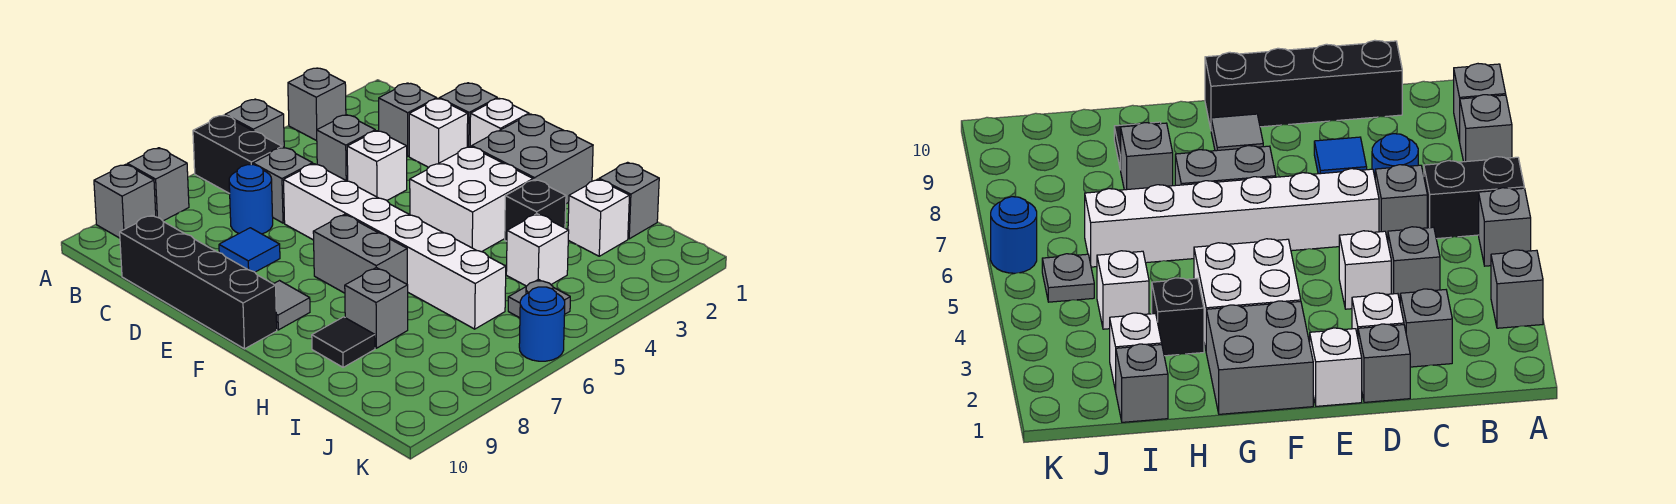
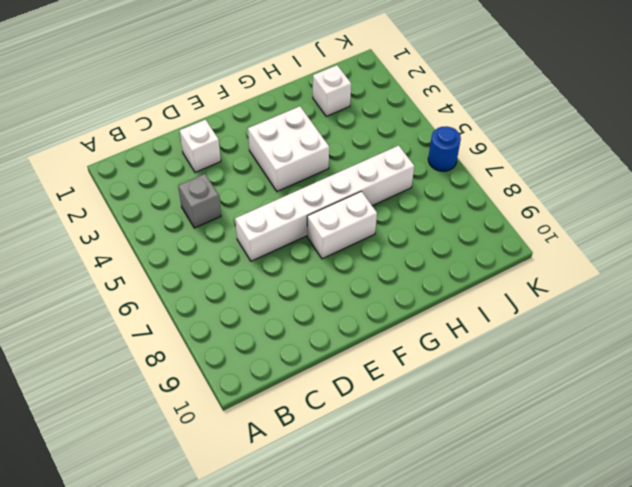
white 1x2 brick [307,191,377,259] -> grey 1x2 brick [313,215,407,293]
none -> grey 1x1 brick [288,68,346,141]
none -> grey 1x1 brick [225,99,284,148]
none -> black 1x2 brick [193,115,282,194]

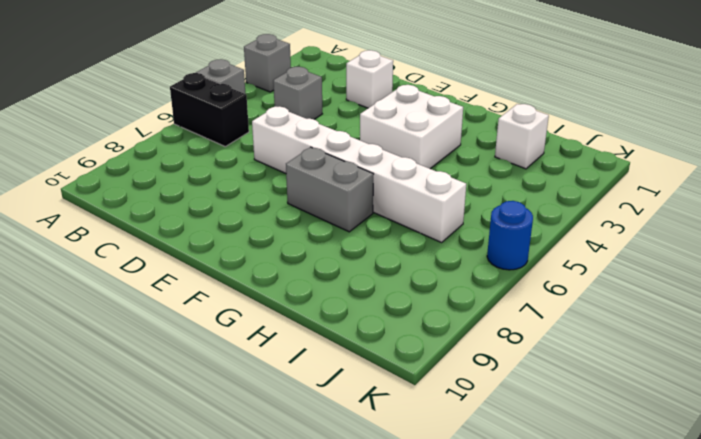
none -> grey 1x1 brick [127,148,189,221]
none -> grey 1x1 brick [94,164,156,238]
none -> grey 1x1 brick [379,83,437,156]

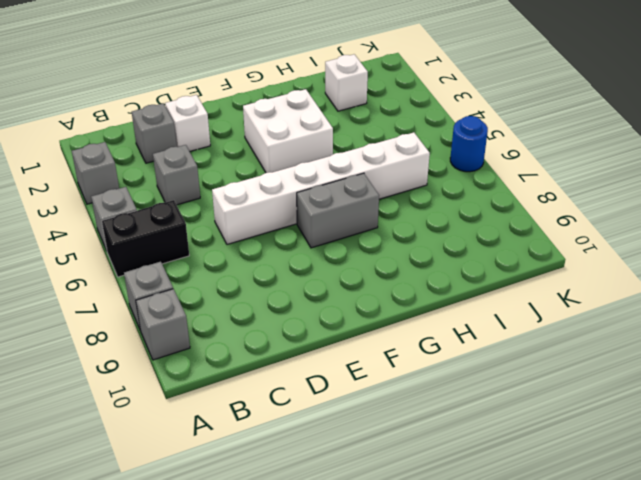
none -> grey 1x1 brick [253,147,313,223]
none -> blue 1x1 round brick [229,165,273,234]
none -> black 1x4 brick [120,215,277,349]

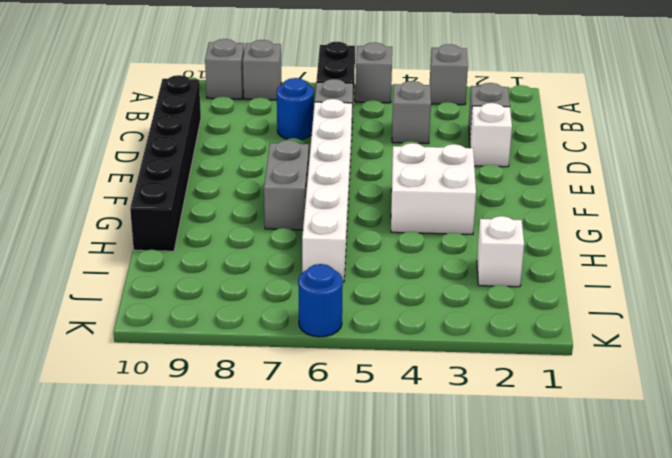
black 1x6 brick [130,75,201,251] -> black 1x4 brick [120,215,277,349]
none -> grey 1x1 brick [439,83,497,147]
none -> white 1x1 brick [347,131,407,200]
none -> blue 1x1 tile [219,228,280,272]

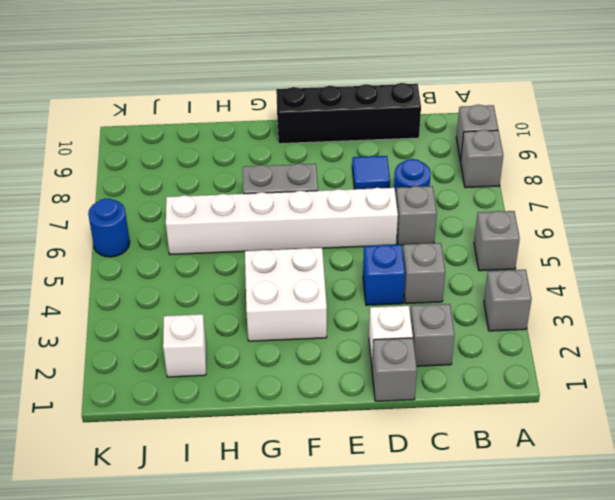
blue 1x1 brick [363,245,405,305] -> white 1x1 brick [347,131,407,200]
none -> black 1x2 brick [193,115,282,194]
none -> white 1x1 brick [470,98,529,147]
none -> grey 2x2 brick [472,114,593,204]

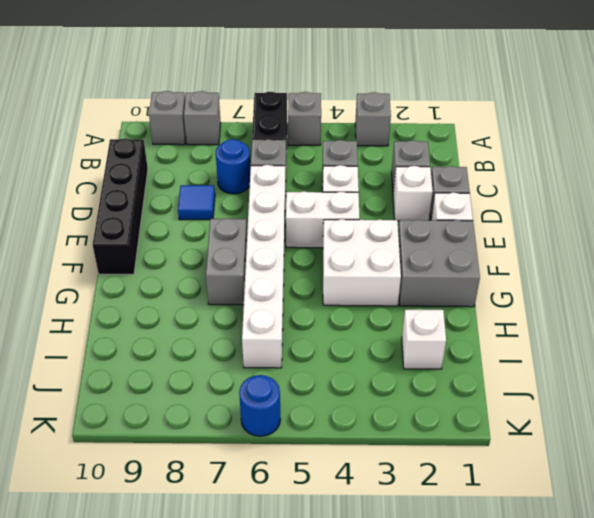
white 1x2 brick [286,191,360,248] -> none
none -> grey 1x1 tile [274,281,310,330]
none -> black 1x1 brick [505,179,566,241]
none -> grey 1x1 brick [345,268,408,348]

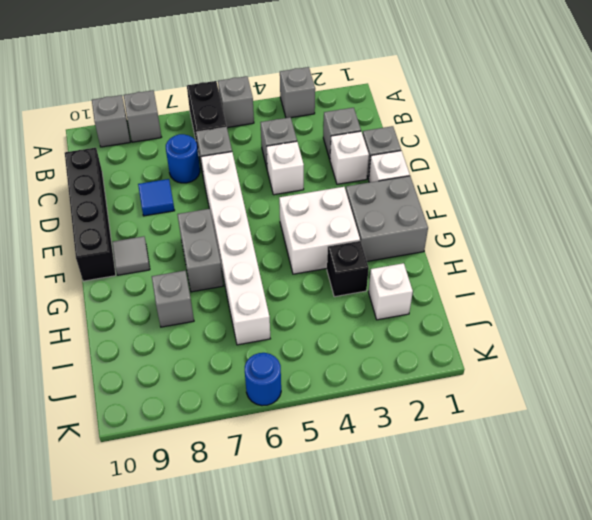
none -> black 1x1 tile [312,317,375,367]
none -> grey 1x1 brick [599,162,659,239]
none -> white 1x1 brick [506,214,569,286]

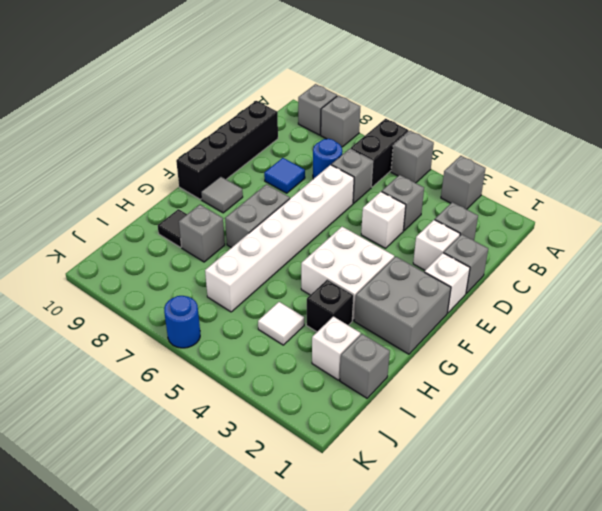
white 1x1 tile [258,302,304,345] -> white 1x1 brick [506,214,569,286]
none -> grey 1x1 plate [508,279,570,318]

